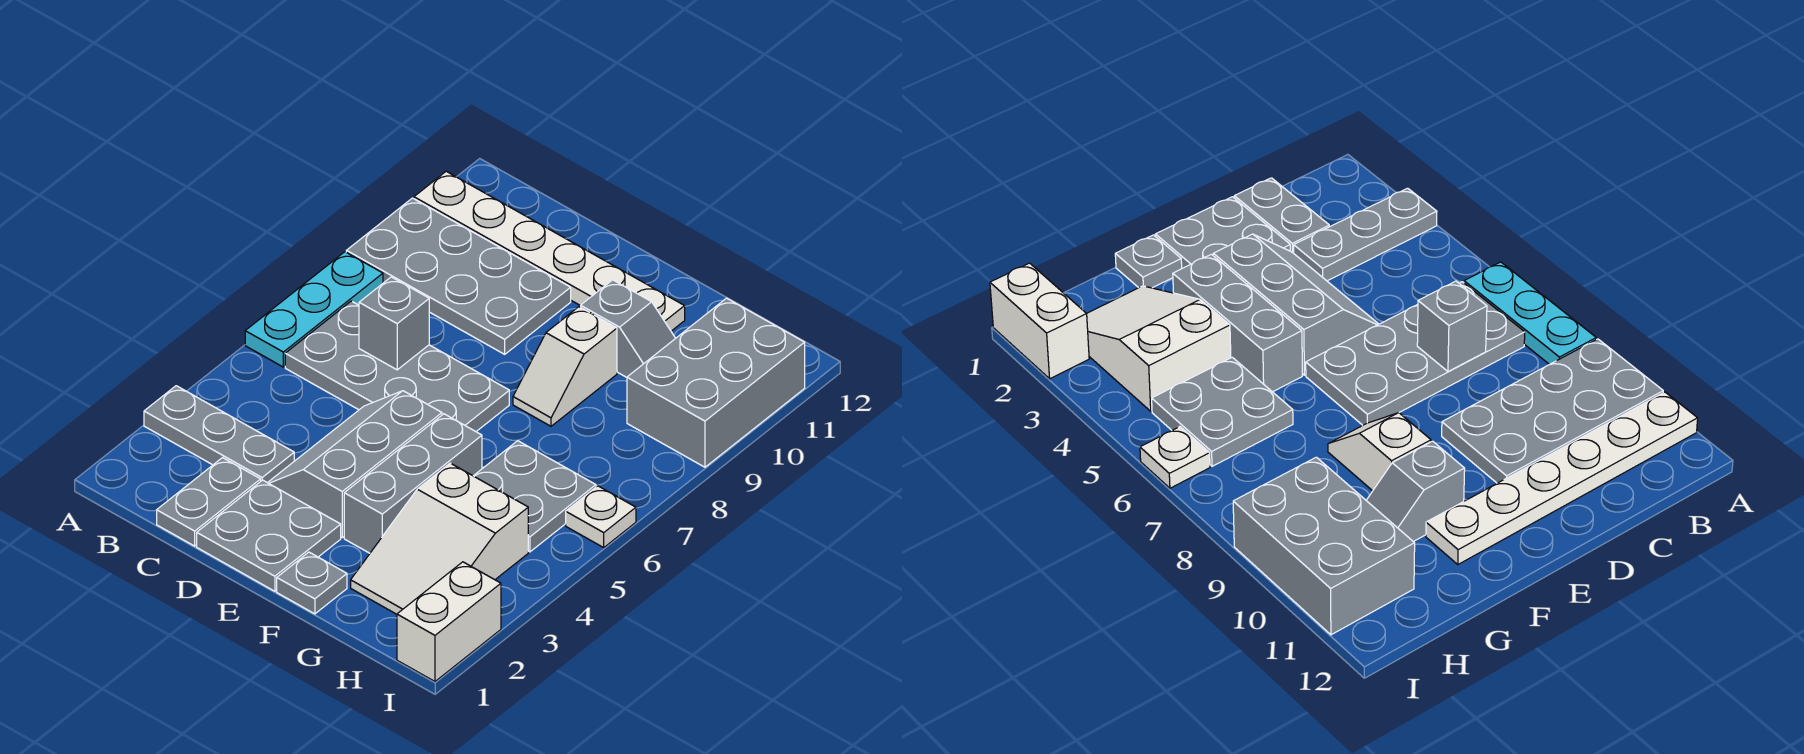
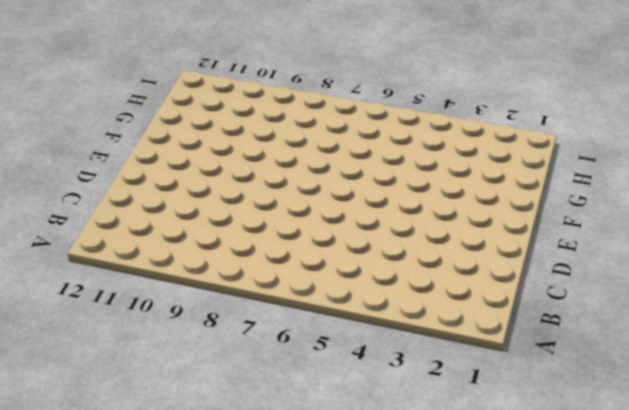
none -> grey 1x3 plate [144,386,294,483]
none -> cyan 1x3 plate [245,252,383,367]
none -> grey 2x4 plate [346,198,571,354]

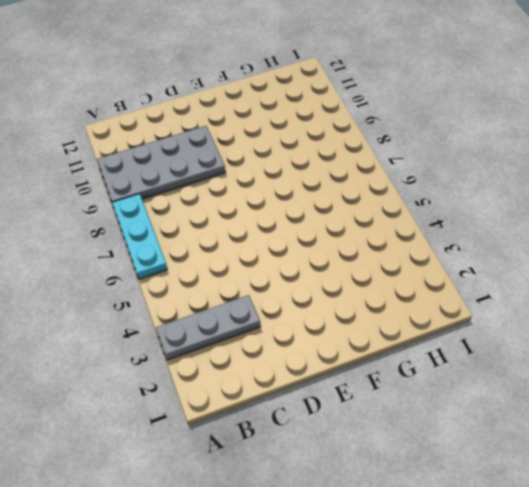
none -> white 1x6 plate [414,171,685,331]
none -> grey 2x4 plate [285,301,509,431]
none -> grey 1x2 plate [157,458,261,546]

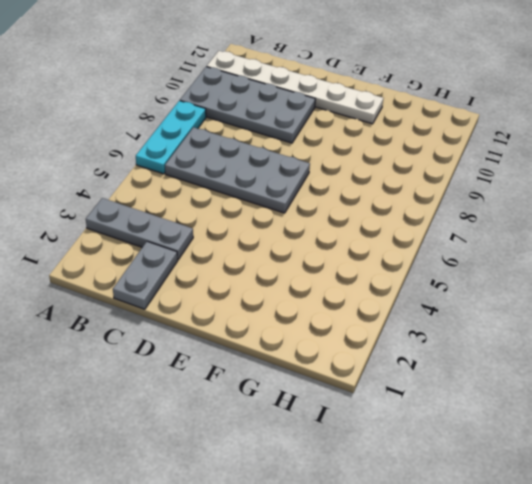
none -> grey 2x2 plate [197,480,341,591]
none -> grey 2x3 slope [268,391,442,538]
none -> grey 1x1 plate [277,552,347,614]

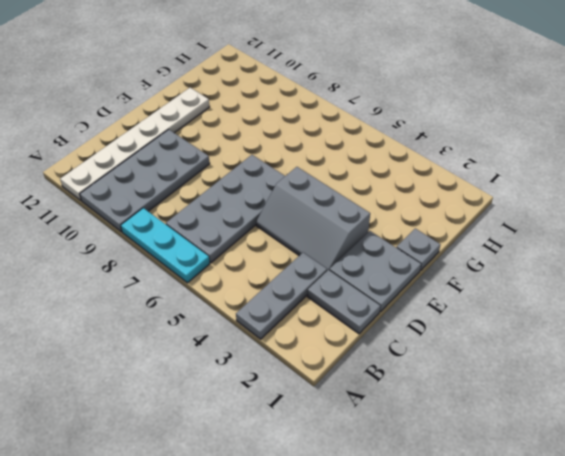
none -> grey 1x3 brick [344,414,482,553]
none -> white 1x2 slope [513,307,617,426]
none -> grey 1x2 slope [581,280,676,377]

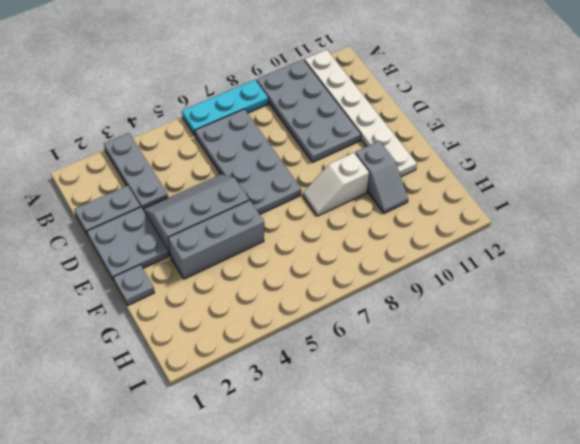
none -> white 2x3 slope [351,463,528,614]
none -> grey 2x2 plate [474,441,596,552]
none -> grey 2x3 brick [627,298,805,467]

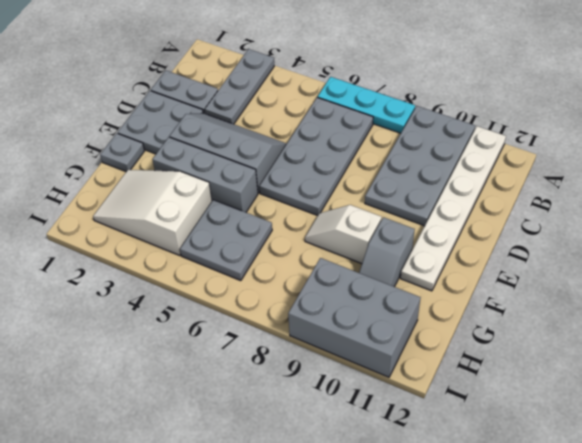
none -> white 1x2 brick [397,562,501,681]
none -> white 1x1 plate [566,486,636,547]
none -> grey 1x1 brick [359,277,429,370]

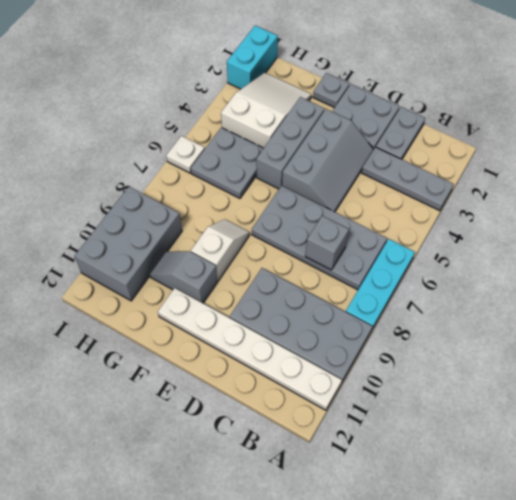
cyan 1x2 brick [227,26,278,89] -> white 1x2 brick [397,562,501,681]

